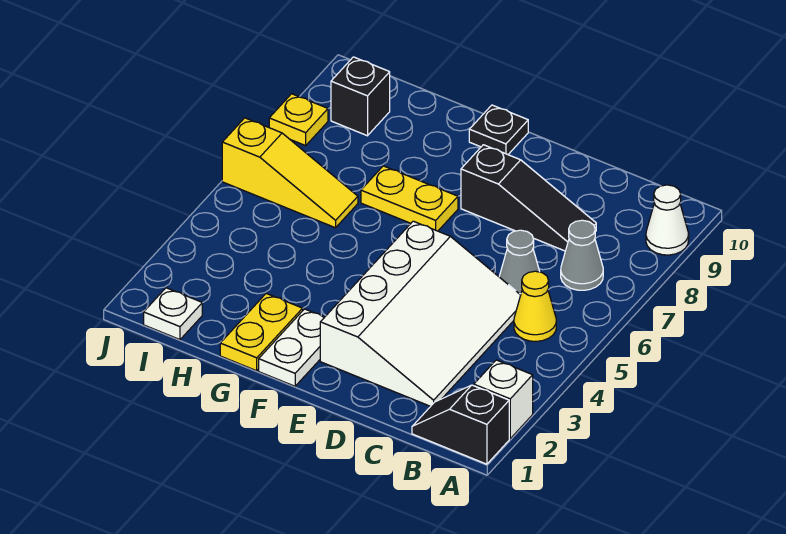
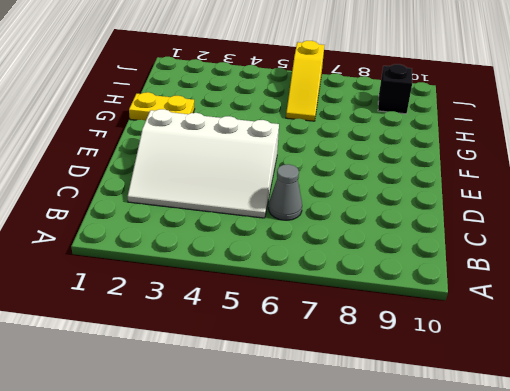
none -> black 1x2 slope [412,385,509,464]
none -> white 1x1 brick [474,360,533,439]
none -> white 1x1 cone [646,185,689,255]

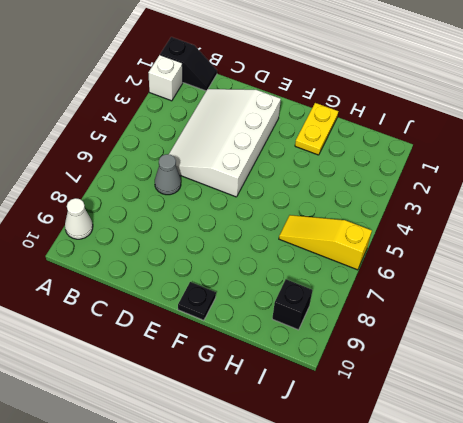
none -> yellow 1x1 cone [514,271,556,341]
none -> grey 1x1 cone [561,220,603,290]
none -> black 1x3 slope [461,145,596,251]

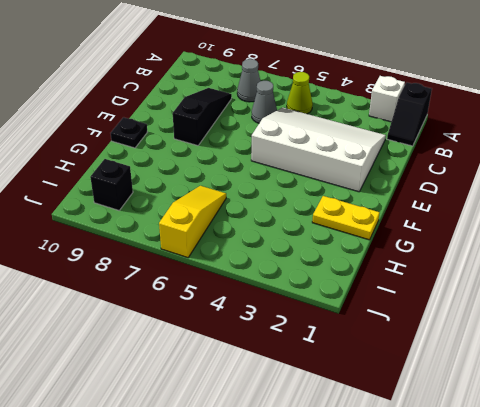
lime 1x1 cone [287,72,313,114] -> yellow 1x1 cone [514,271,556,341]
none -> white 1x1 cone [646,185,689,255]
none -> white 1x2 plate [259,309,324,386]
none -> yellow 1x2 plate [361,166,458,231]

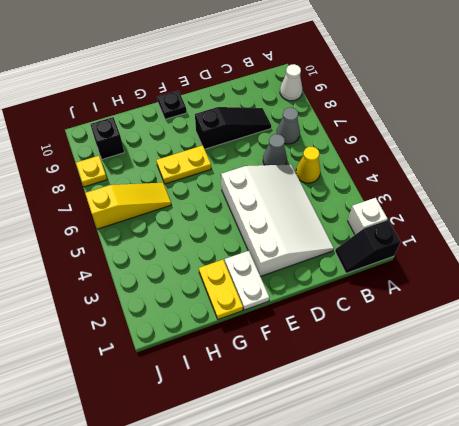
none -> white 1x1 plate [144,288,202,340]

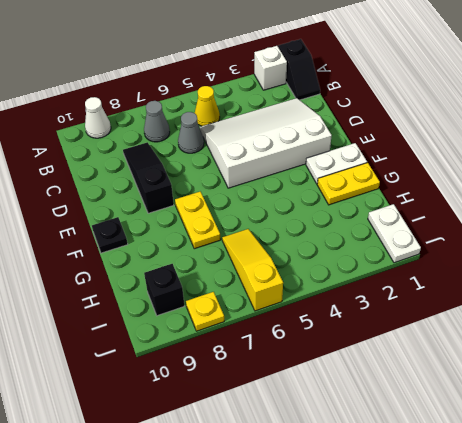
white 1x2 plate [368,204,421,263] -> white 1x1 plate [144,288,202,340]

